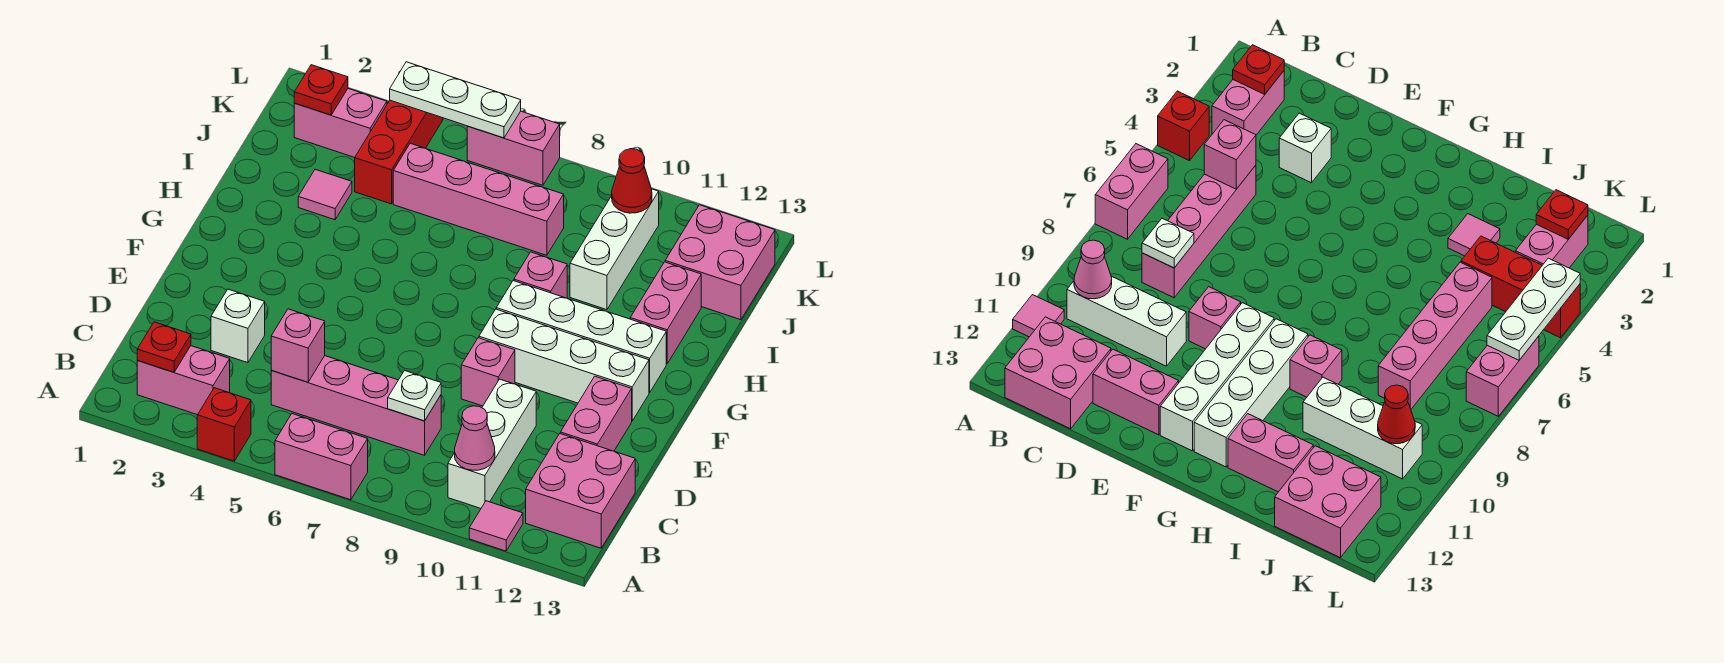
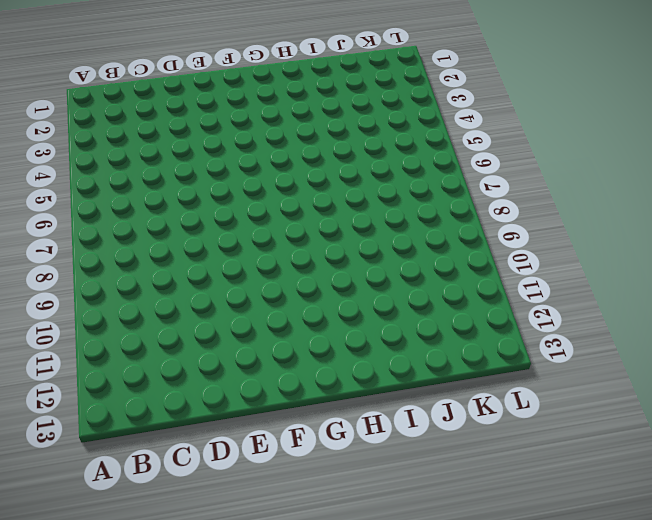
none -> red 1x1 brick [197,388,251,461]
none -> pink 1x2 brick [275,414,368,500]
none -> pink 1x1 tile [469,501,523,551]

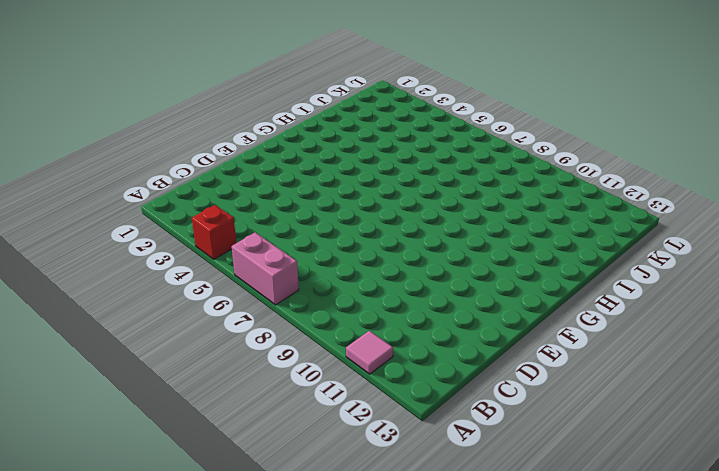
none -> pink 1x2 brick [137,346,230,415]
none -> white 1x3 brick [448,379,536,508]
none -> pink 2x2 brick [526,434,635,548]

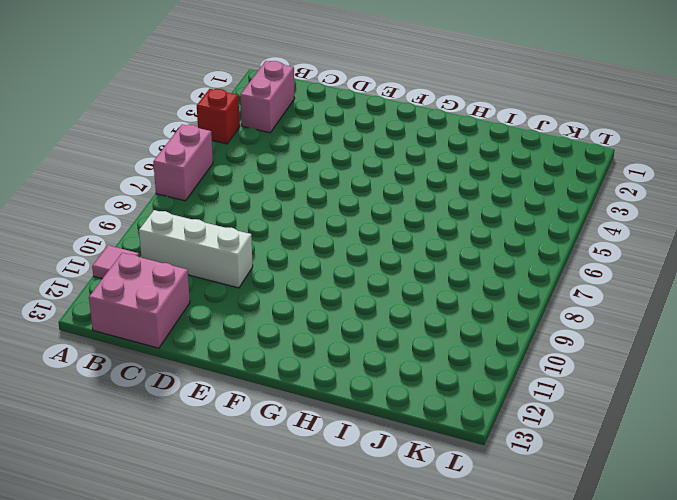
none -> pink 1x4 brick [271,356,441,455]
none -> white 1x1 brick [211,289,265,363]
none -> pink 1x2 brick [560,376,632,451]

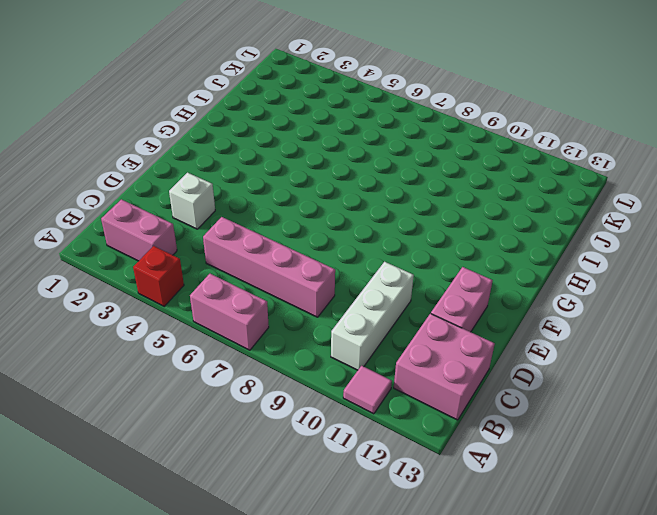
none -> pink 1x1 brick [461,338,515,406]
none -> white 1x4 brick [479,309,649,421]
none -> white 1x4 brick [496,281,666,392]

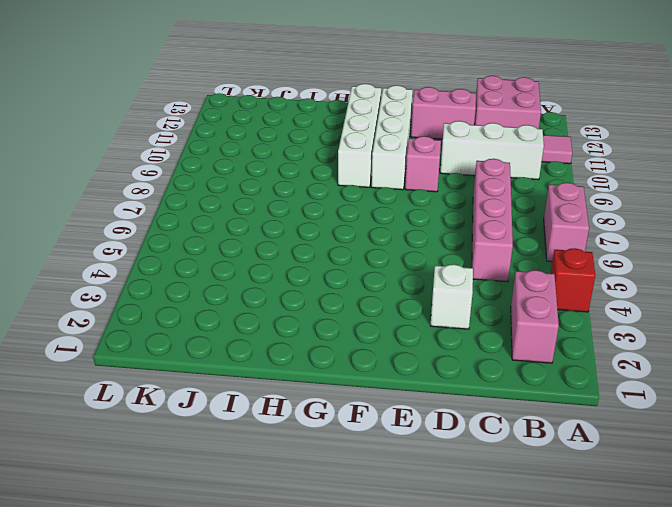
none -> pink 1x1 brick [514,252,567,298]
none -> pink 1x2 brick [630,262,701,364]
none -> pink 1x1 tile [298,169,352,220]

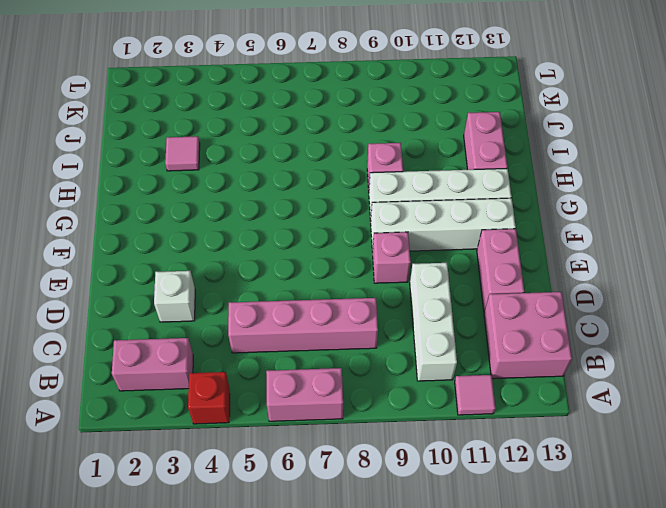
none -> white 1x3 brick [570,189,659,310]
none -> red 1x3 brick [355,100,443,204]
none -> pink 1x4 brick [393,143,564,255]

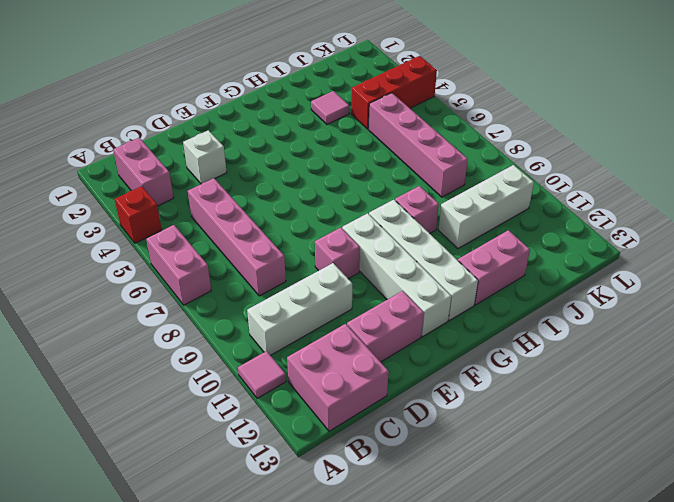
none -> pink 2x2 brick [665,205,775,320]
none -> pink 1x2 brick [294,89,387,158]
none -> pink 1x2 brick [467,111,560,185]

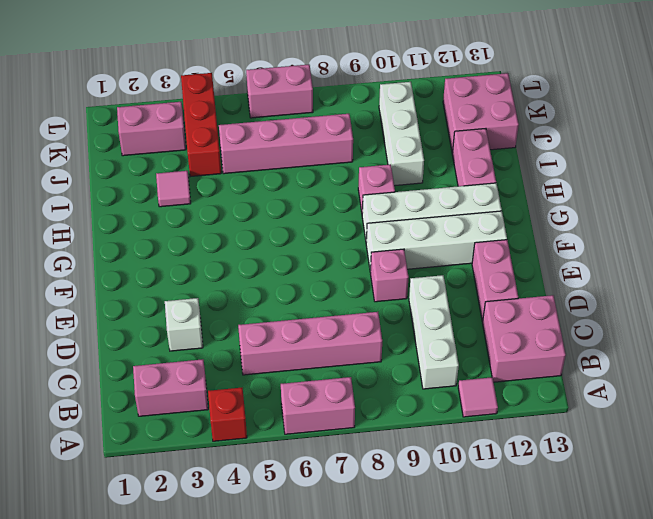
none -> red 1x1 plate [137,322,191,372]
none -> pink 1x1 cone [455,406,495,470]
none -> pink 1x1 brick [271,309,325,382]

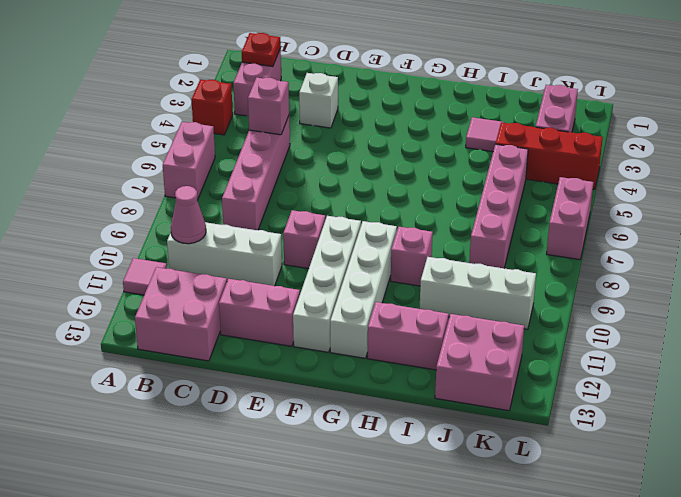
none -> white 1x1 plate [388,371,441,421]
none -> red 1x1 plate [294,65,348,115]
none -> red 1x1 cone [612,149,652,213]

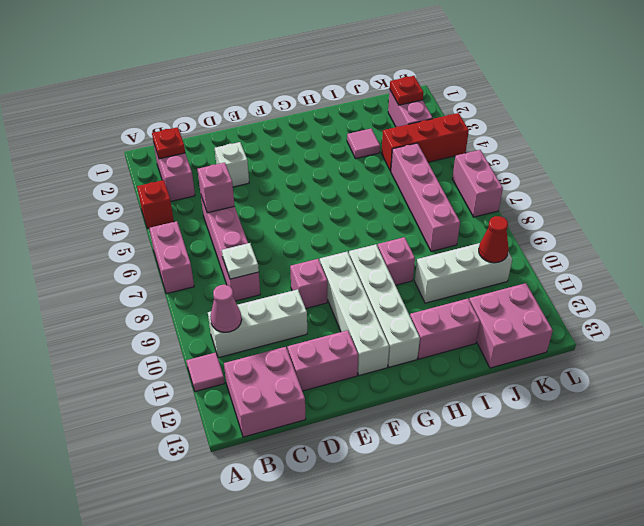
none -> white 1x3 plate [390,62,521,138]

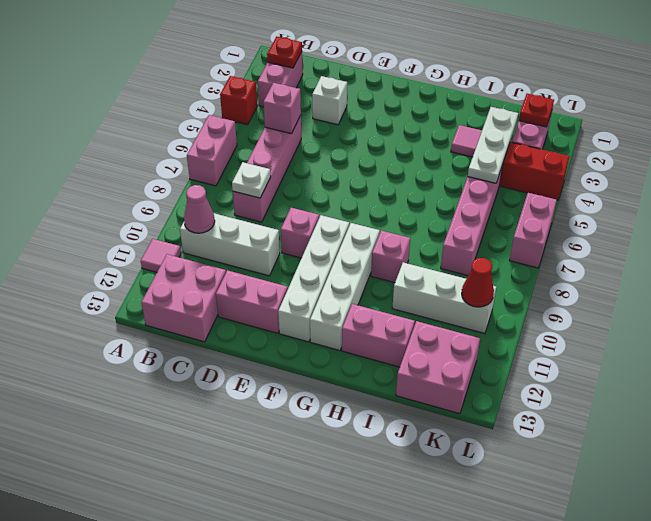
white 1x3 plate [468,107,518,183] -> white 1x3 plate moved to [390,62,521,138]

